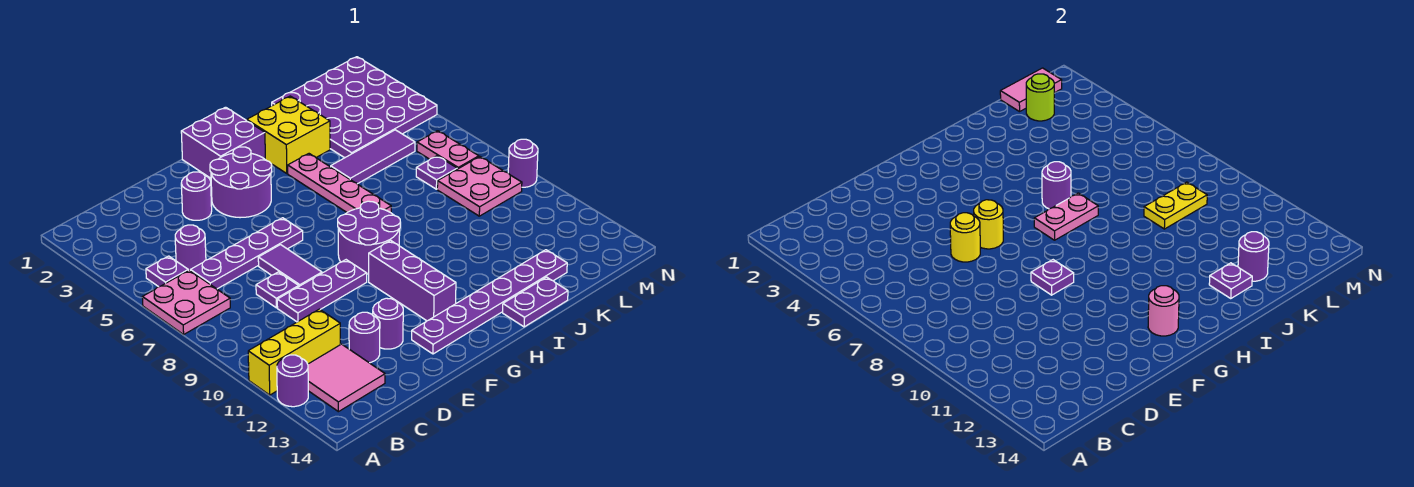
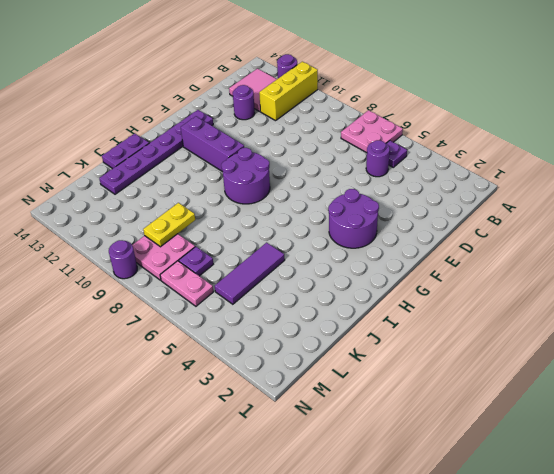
none -> purple 1x4 plate [190,218,303,289]
none -> purple 1x1 plate [256,272,299,308]
none -> purple 1x3 plate [277,260,367,322]
none -> purple 1x1 round brick [181,172,212,220]

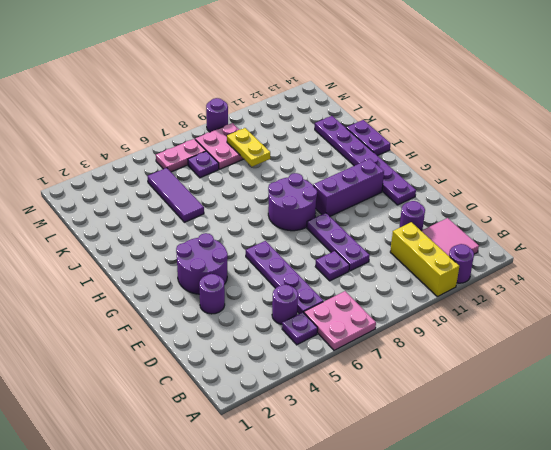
none -> purple 1x2 tile [258,245,322,286]
none -> purple 1x1 round brick [373,298,403,349]
none -> purple 2x2 brick [181,107,265,178]
none -> yellow 2x2 brick [247,96,330,174]

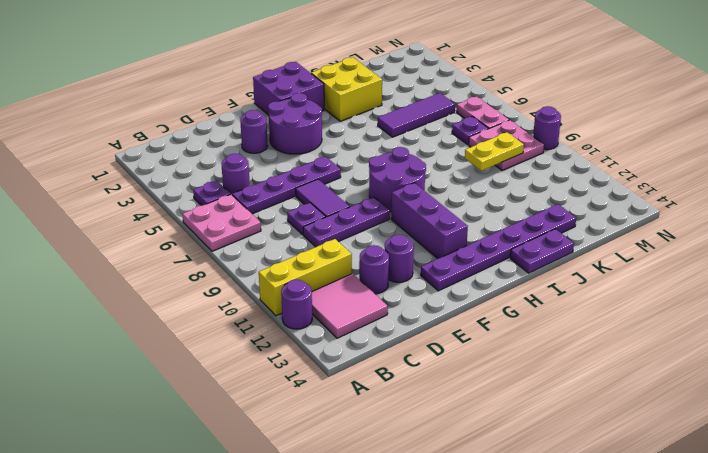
none -> pink 1x4 plate [288,154,391,213]
none -> purple 4x4 plate [272,57,437,158]
none -> yellow 1x1 round brick [950,213,980,262]
none -> yellow 1x1 round brick [974,200,1003,249]

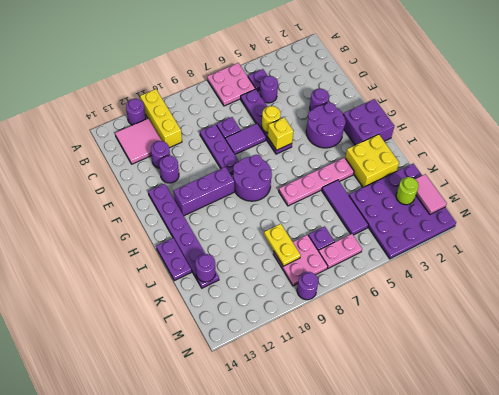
yellow 1x1 brick [268,118,293,150] -> yellow 1x1 round brick [974,200,1003,249]
none -> purple 1x1 plate [1031,260,1074,295]
none -> pink 1x1 round brick [1148,286,1179,336]
none -> pink 1x2 plate [1034,193,1098,240]
none -> purple 1x1 round brick [1042,162,1071,209]

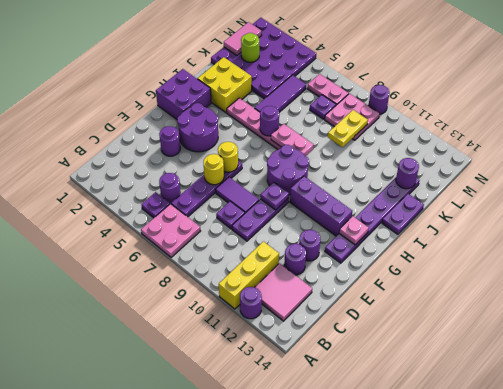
pink 1x1 plate [339,216,369,245] -> pink 1x1 round brick [1148,286,1179,336]
pink 1x2 plate [271,124,314,156] -> pink 1x2 plate turned to [1034,193,1098,240]
none -> purple 1x1 plate [1209,263,1252,299]

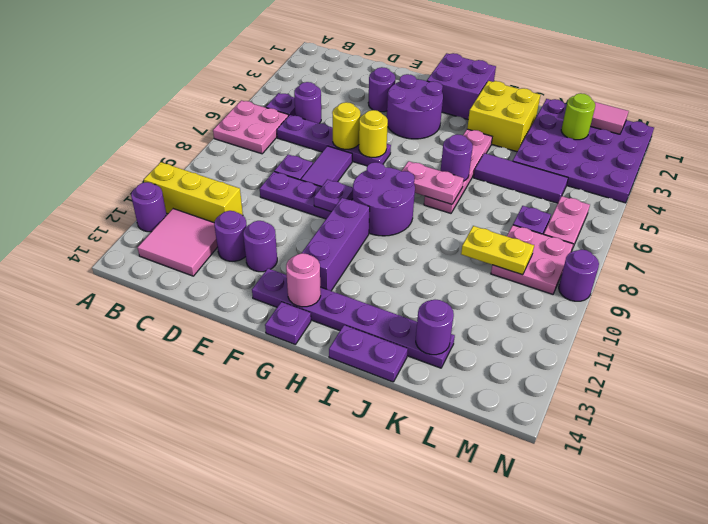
purple 1x1 plate [265,302,311,345] -> purple 1x1 plate moved to [1209,263,1252,299]

